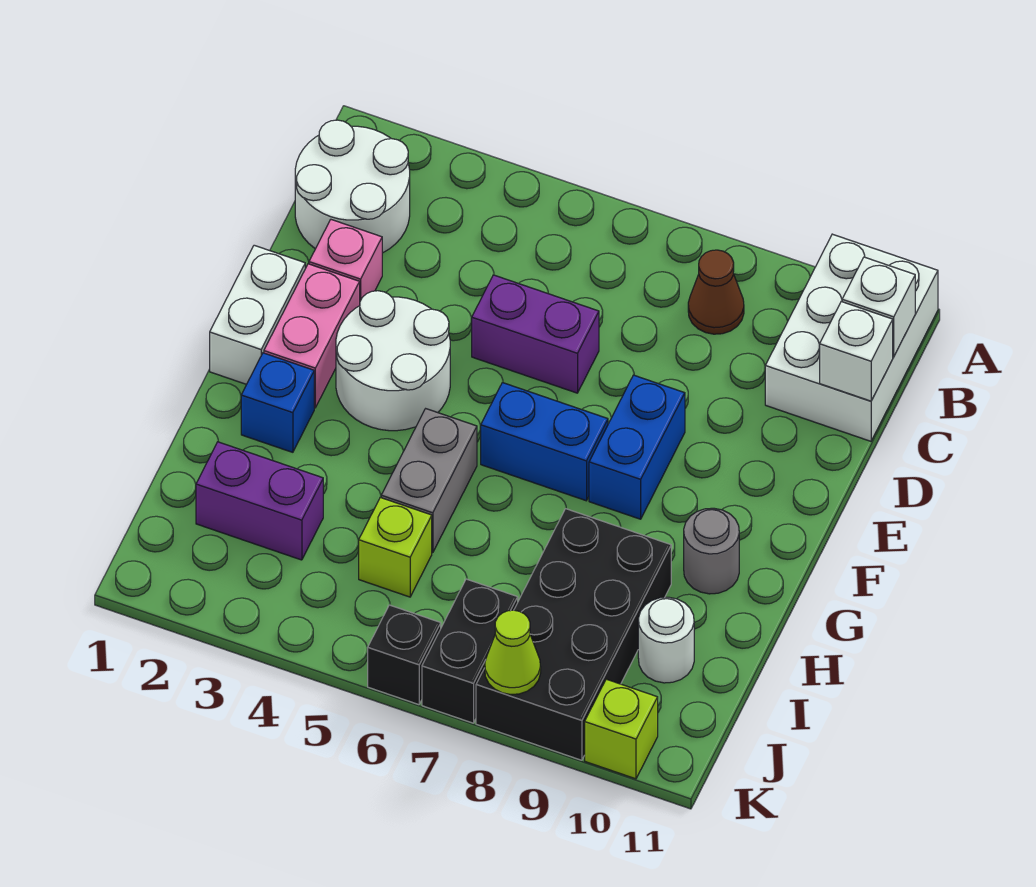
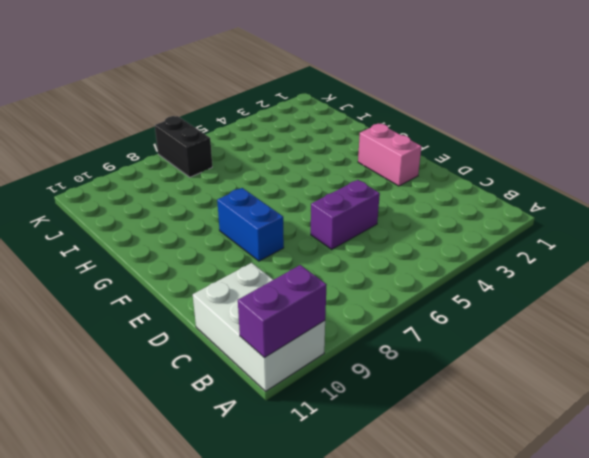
purple 1x2 brick [238,265,327,358] -> purple 1x2 brick moved to [196,442,323,560]
none -> white 2x2 round brick [295,120,410,253]
none -> brown 1x1 cone [688,250,744,334]
none -> pink 1x1 brick [309,220,382,301]

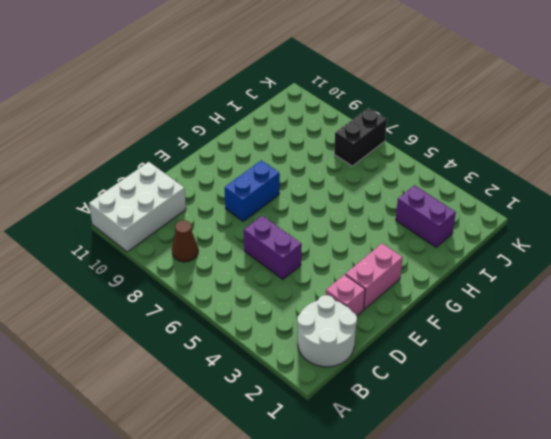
none -> white 1x2 brick [210,245,305,384]
none -> white 2x2 round brick [336,291,450,431]
none -> blue 1x2 brick [481,383,608,501]

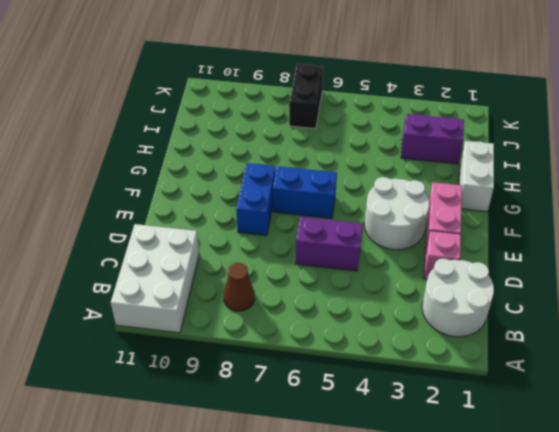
white 1x2 brick [459,141,494,211] -> white 1x2 brick moved to [210,245,305,384]
none -> blue 1x1 brick [241,353,314,452]
none -> grey 1x2 brick [381,409,477,553]
none -> grey 1x1 round brick [684,508,739,594]

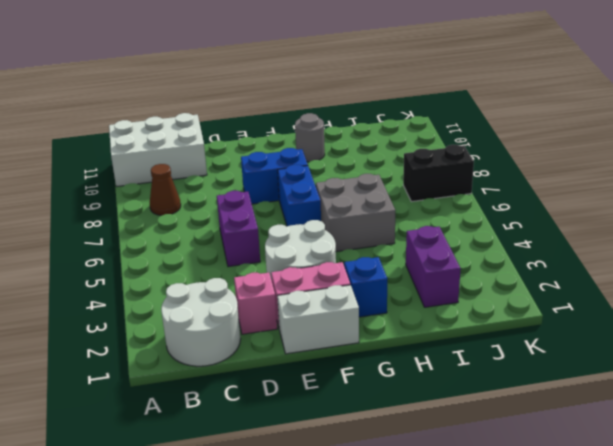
grey 2x2 brick [316,174,395,252] -> grey 1x2 brick [381,409,477,553]
none -> black 2x4 brick [476,509,671,760]
none -> lime 1x1 brick [359,497,432,597]
none -> white 1x1 round brick [638,597,694,683]

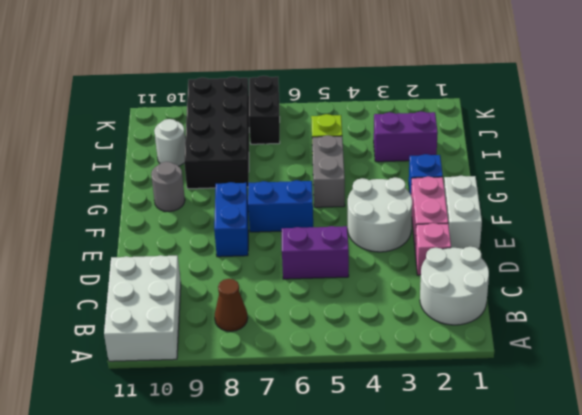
none -> black 1x1 brick [368,605,441,705]
none -> lime 1x1 brick [585,679,658,779]
none -> white 1x1 brick [842,257,915,357]

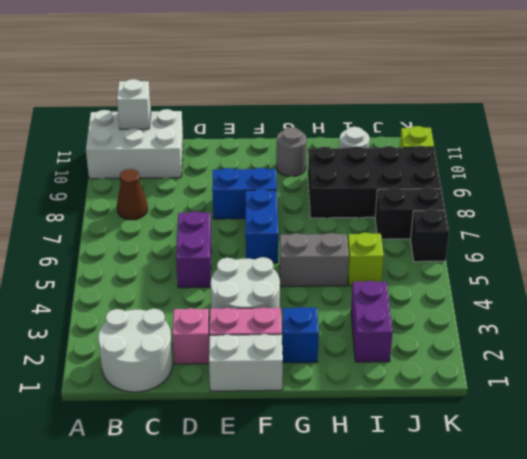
none -> white 1x1 brick [820,302,893,401]
none -> lime 1x1 cone [485,610,541,695]

